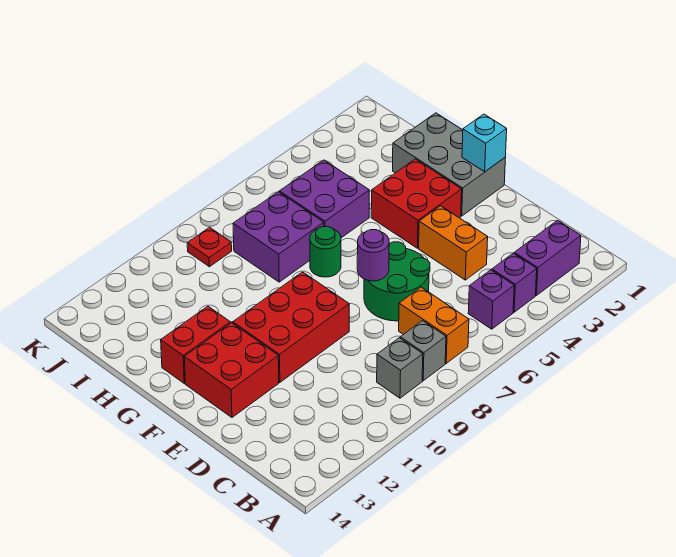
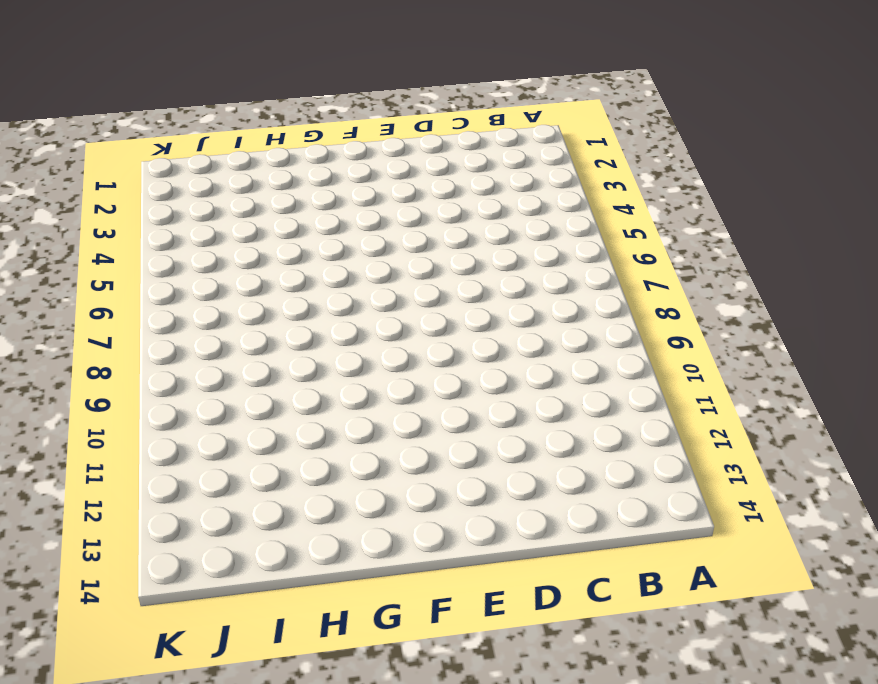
none -> purple 1x2 brick [514,221,581,295]
none -> purple 1x1 brick [492,253,537,312]
none -> purple 1x1 brick [468,270,514,329]

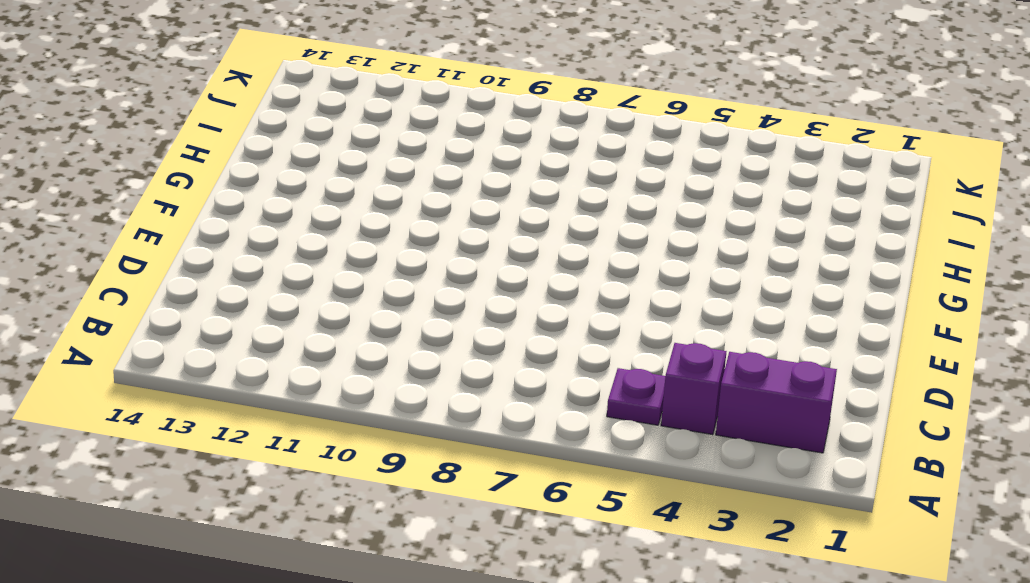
purple 1x1 plate [607,368,665,425] -> purple 1x1 brick [468,270,514,329]
none -> orange 1x2 brick [399,287,469,363]
none -> grey 1x1 brick [400,321,446,381]
none -> grey 1x1 brick [377,338,423,398]

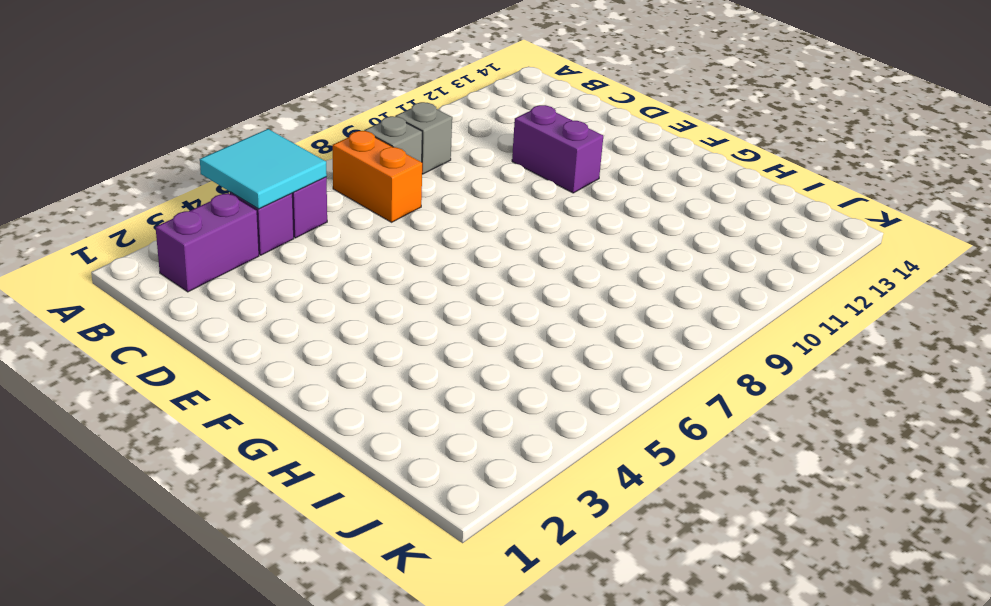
cyan 2x2 tile [200,129,327,209] -> none
purple 1x2 brick [512,105,603,193] -> red 2x3 brick [233,272,349,382]
none -> orange 1x2 brick [419,206,488,280]
none -> green 2x2 round brick [364,242,430,321]
none -> red 2x2 brick [184,323,279,417]

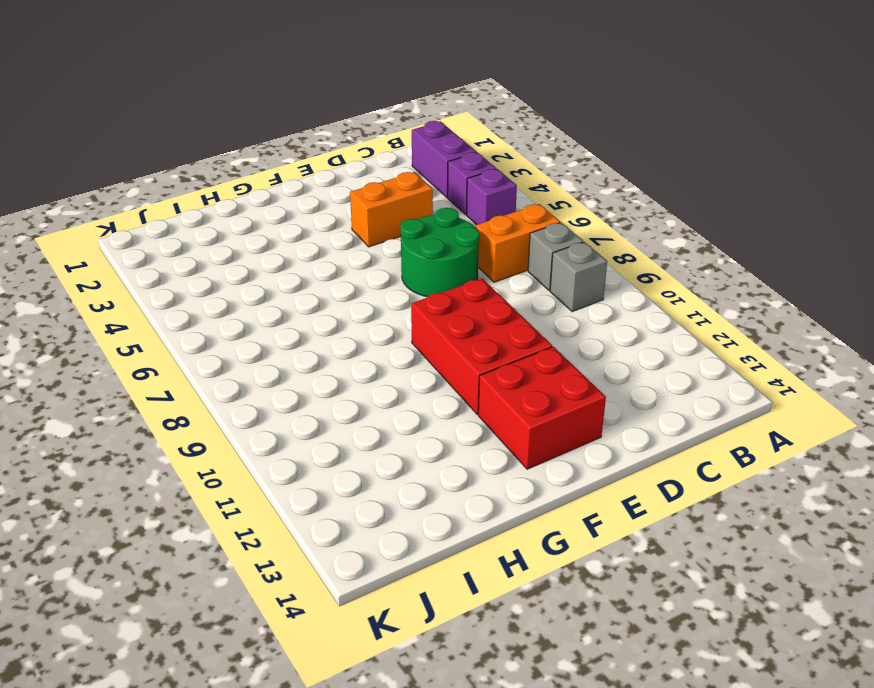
none -> grey 2x3 brick [393,113,506,216]
none -> red 2x2 brick [371,159,462,248]
none -> green 1x1 round brick [310,227,341,277]

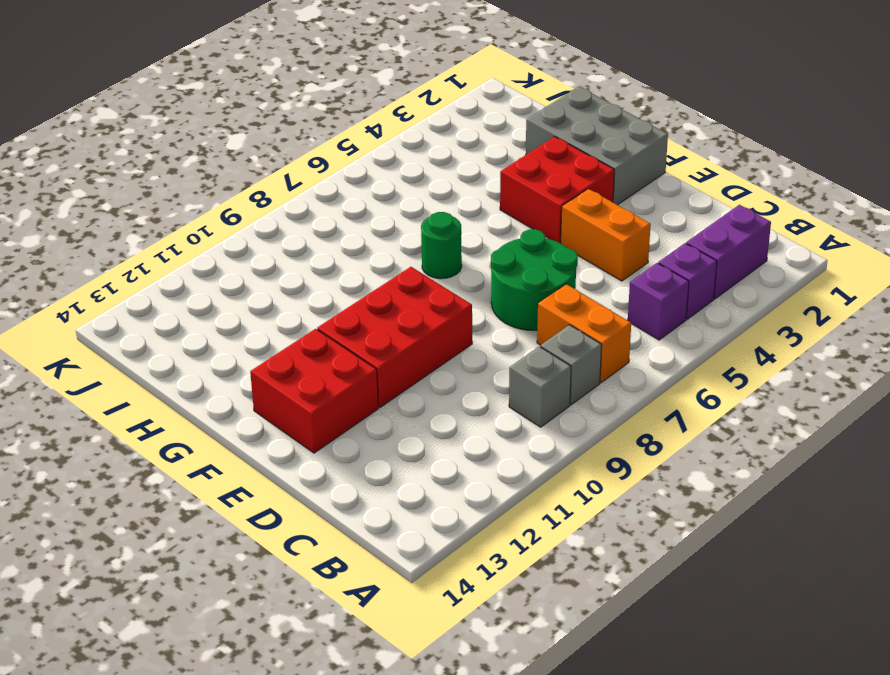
none -> red 1x2 brick [161,306,230,383]
none -> purple 2x2 brick [279,160,369,238]
none -> purple 2x2 brick [233,192,324,282]

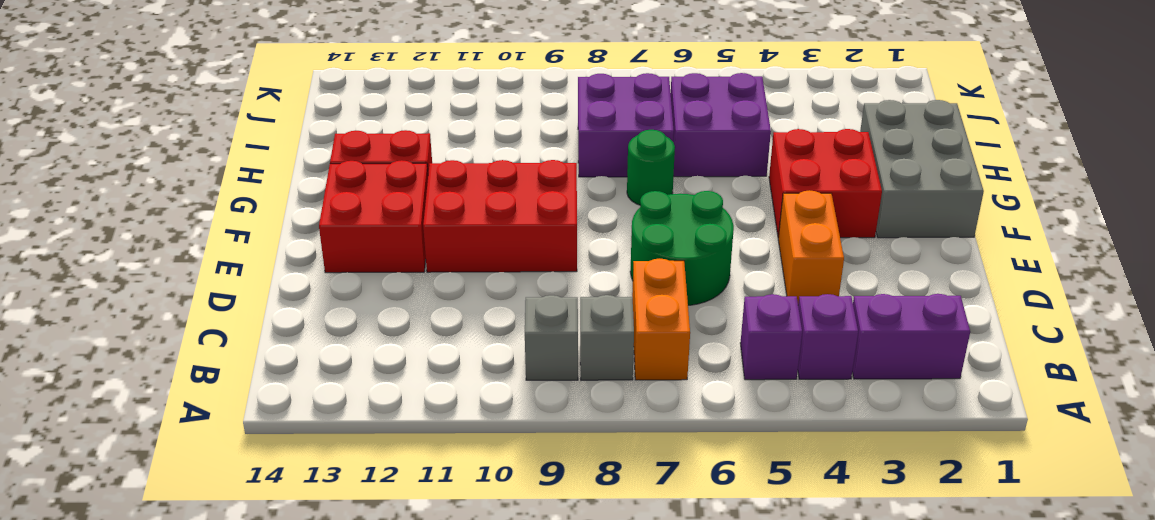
none -> red 1x1 plate [187,227,232,267]
none -> purple 1x1 round brick [357,230,389,281]
none -> cyan 1x1 brick [462,114,507,172]

